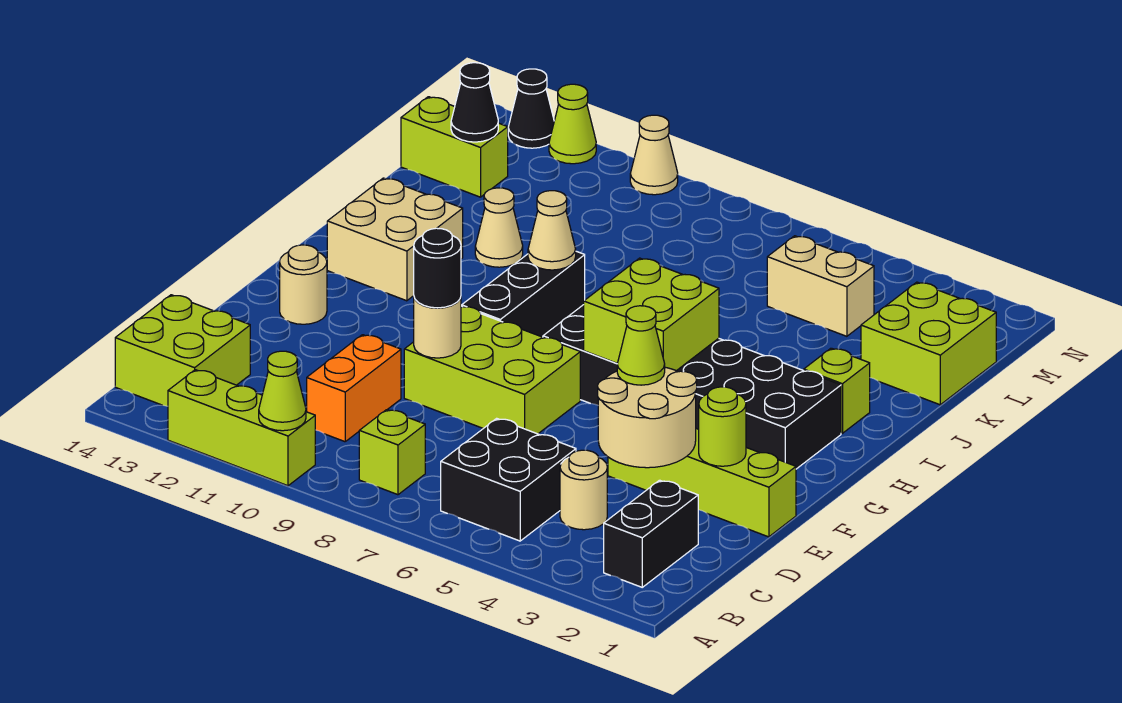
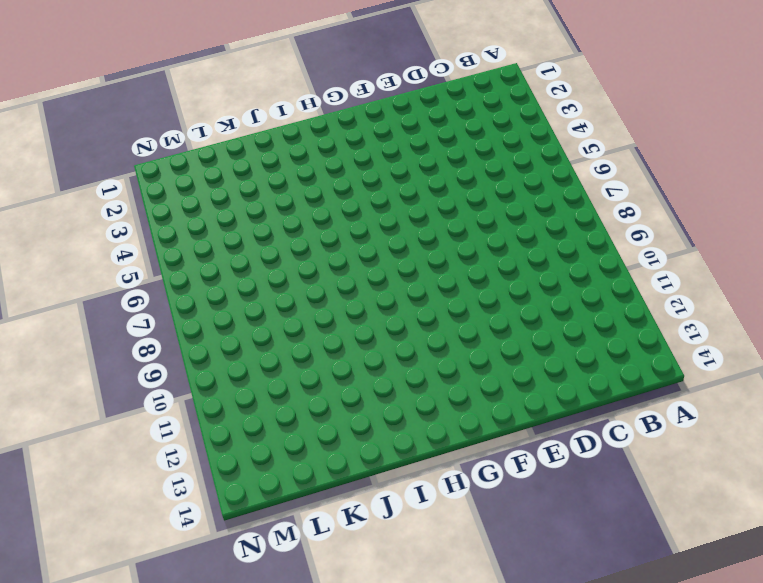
none -> lime 1x3 brick [168,370,315,486]
none -> black 1x2 brick [604,480,698,587]
none -> black 2x2 brick [441,418,576,541]
none -> lime 1x1 brick [359,410,425,495]

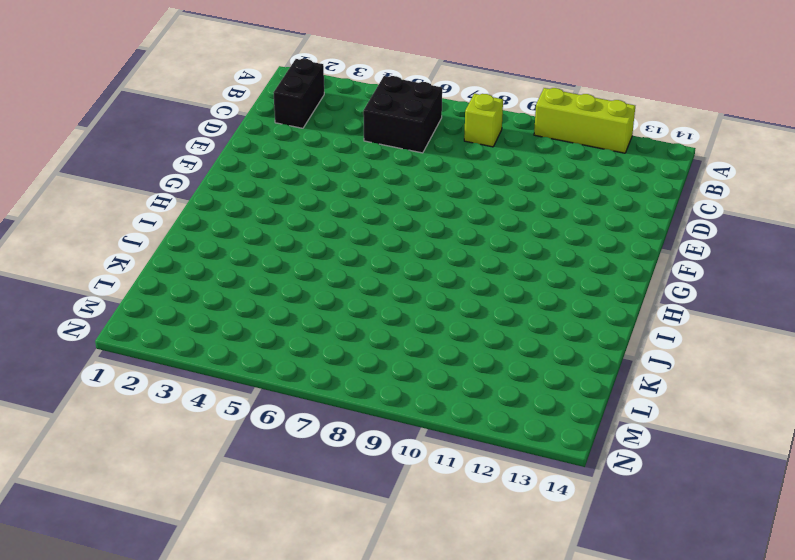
none -> lime 2x2 brick [115,295,250,406]
none -> tan 1x1 round brick [560,450,607,530]
none -> orange 1x2 brick [307,335,401,442]
none -> lime 1x4 brick [608,429,796,537]

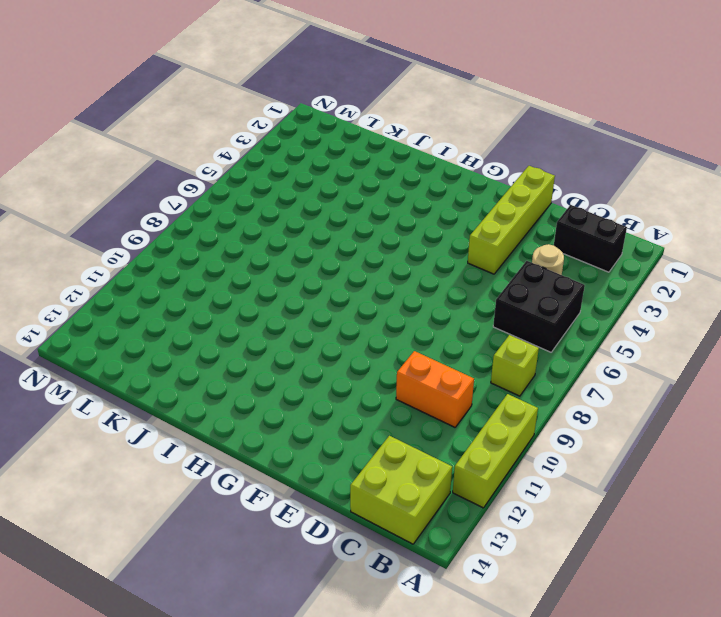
none -> lime 2x3 brick [404,306,580,434]
none -> tan 1x1 round brick [280,245,327,324]
none -> black 2x6 brick [543,305,841,469]
none -> black 1x3 brick [462,251,585,337]

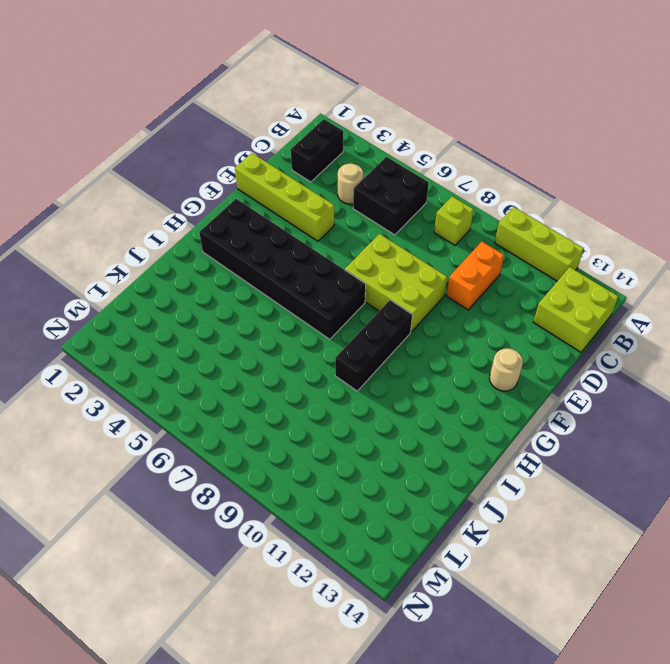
none -> tan 2x2 brick [327,178,463,301]
none -> lime 1x1 brick [804,348,870,433]
none -> tan 1x1 cone [475,188,523,267]
none -> lime 2x2 brick [861,282,996,405]

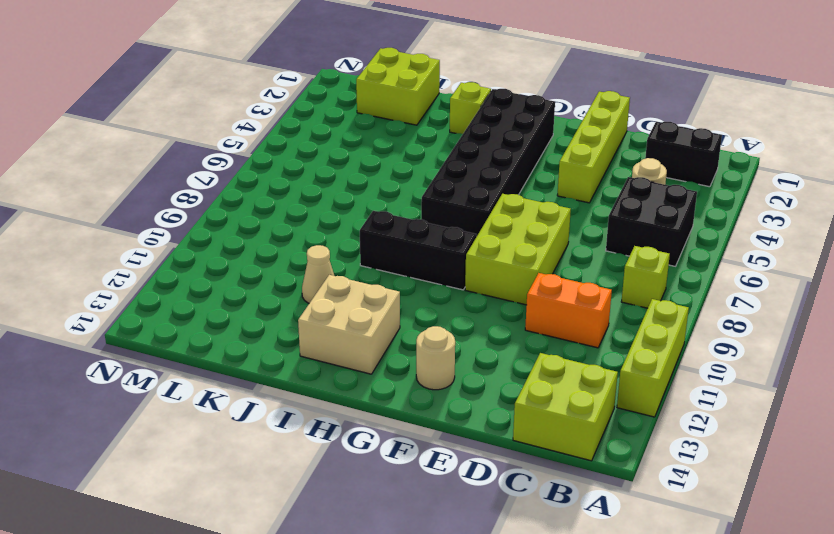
none -> tan 1x2 brick [767,236,874,336]
none -> lime 1x2 brick [401,97,508,197]
none -> tan 1x1 cone [630,115,678,195]
none -> lime 1x1 cone [549,84,596,164]

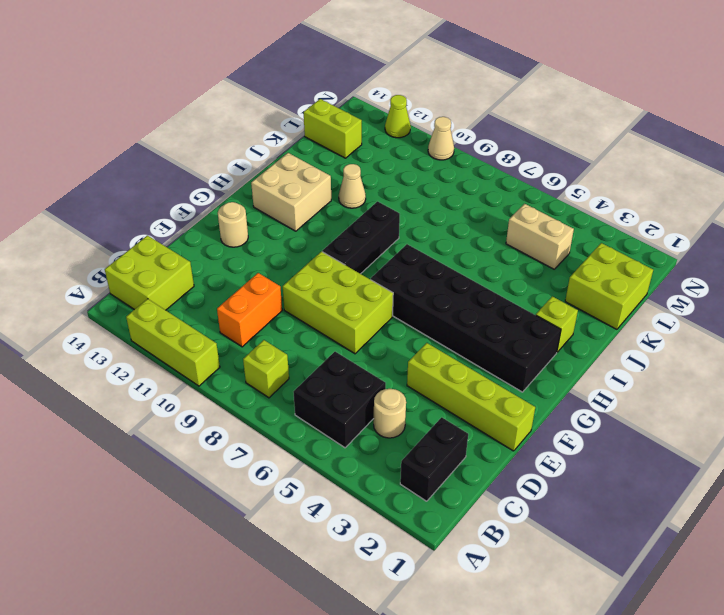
none -> black 1x1 cone [508,69,554,148]
none -> lime 1x1 cone [259,351,306,431]
none -> tan 2x2 round brick [598,367,697,468]
none -> lime 1x1 round brick [699,387,746,466]

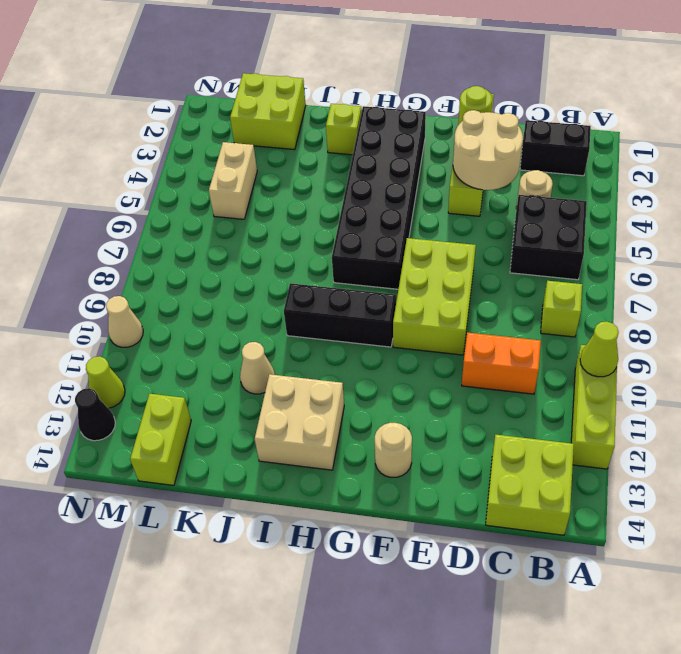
none -> tan 1x1 round brick [414,297,461,358]
none -> lime 2x2 brick [584,258,719,371]
none -> tan 1x1 cone [528,191,576,270]
none -> black 1x1 cone [451,63,498,142]

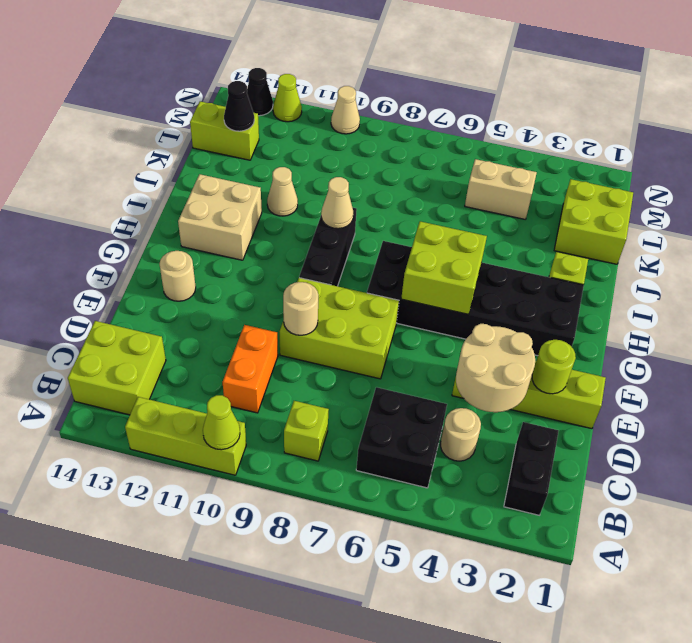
none -> lime 1x1 cone [617,306,665,385]
none -> black 1x1 round brick [414,228,461,308]

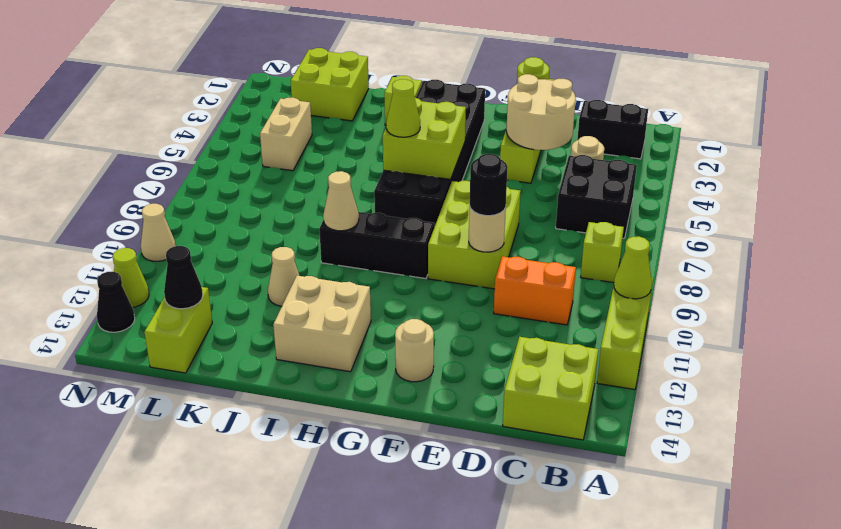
lime 1x1 cone [386,79,420,137] -> lime 1x1 cone moved to [617,306,665,385]

